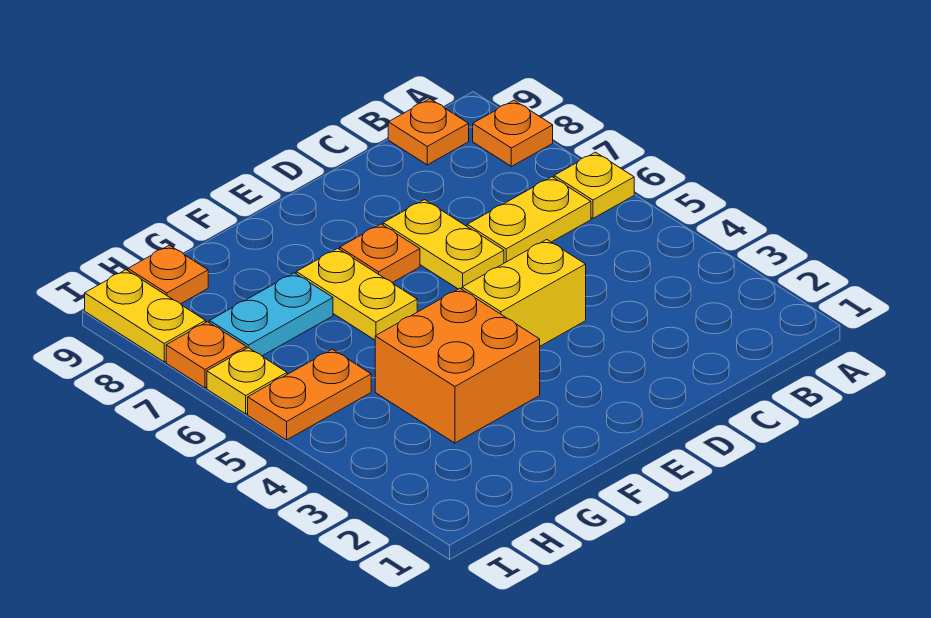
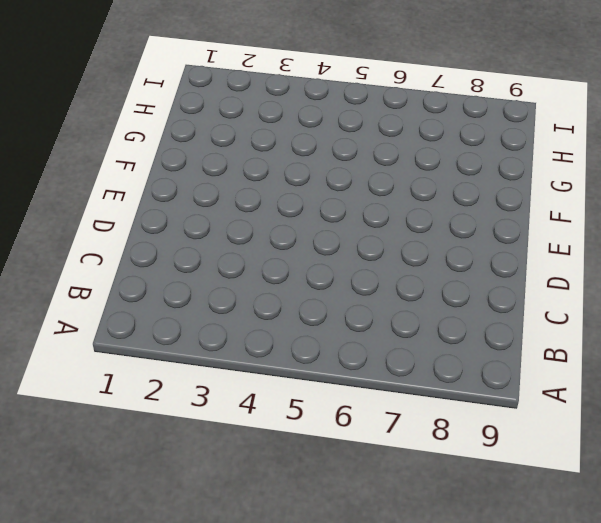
none -> yellow 1x1 plate [554,152,634,218]
none -> orange 1x1 plate [473,100,553,166]
none -> yellow 1x2 plate [467,177,591,263]

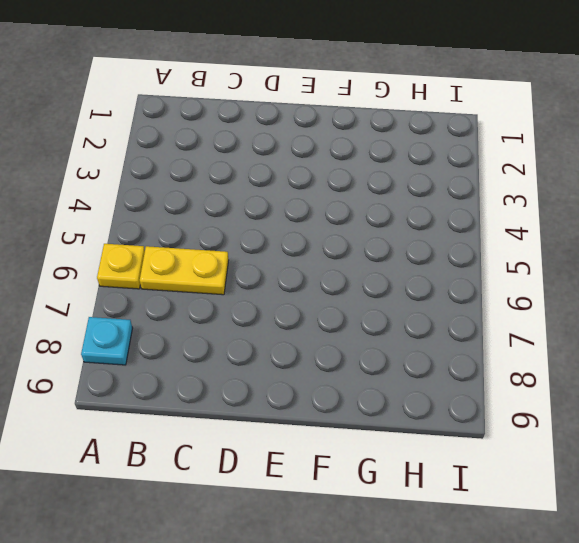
cyan 1x1 plate [81,317,132,365] -> orange 1x1 plate [473,100,553,166]
none -> orange 1x1 plate [388,99,469,165]
none -> yellow 1x2 brick [462,240,586,346]
none -> yellow 1x2 plate [383,200,504,289]

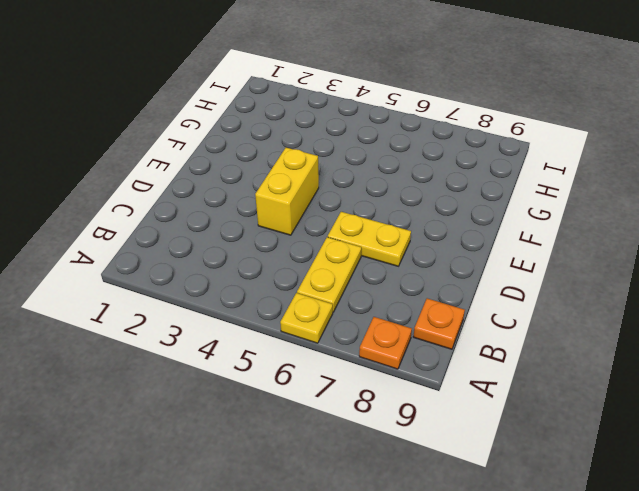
none -> orange 1x1 plate [340,224,420,283]
none -> orange 2x2 brick [375,288,540,443]
none -> yellow 1x2 plate [296,248,417,340]

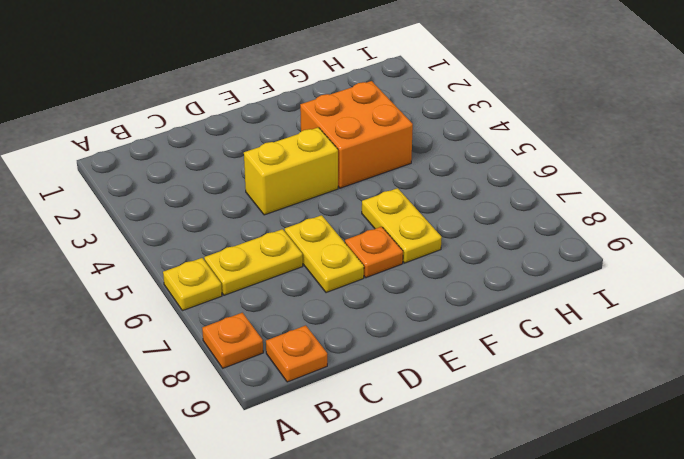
none -> cyan 1x2 plate [210,273,333,356]
none -> orange 1x2 plate [248,349,371,440]
none -> orange 1x1 plate [128,245,208,304]

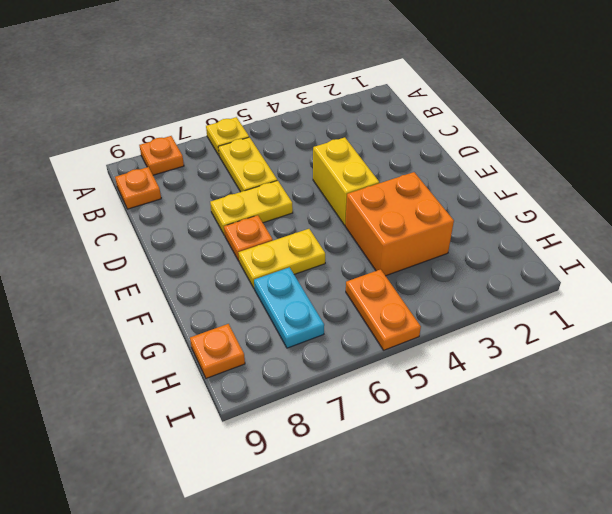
none -> yellow 1x1 plate [207,348,287,414]
none -> orange 1x1 plate [166,322,246,388]
none -> yellow 1x2 plate [85,270,206,362]

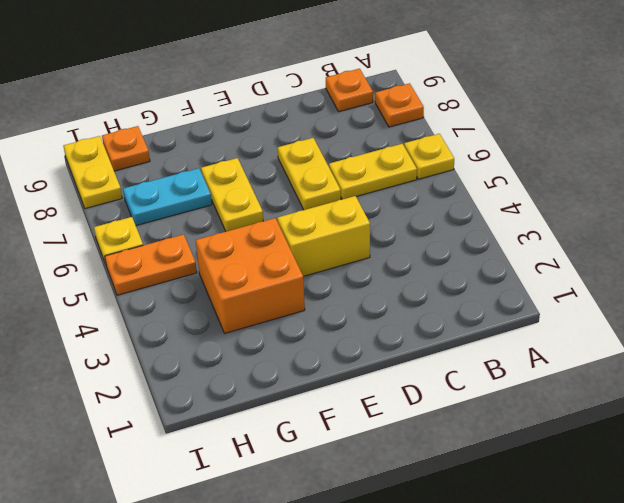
none -> orange 1x1 plate [340,224,420,283]
none -> orange 1x1 plate [166,322,246,388]

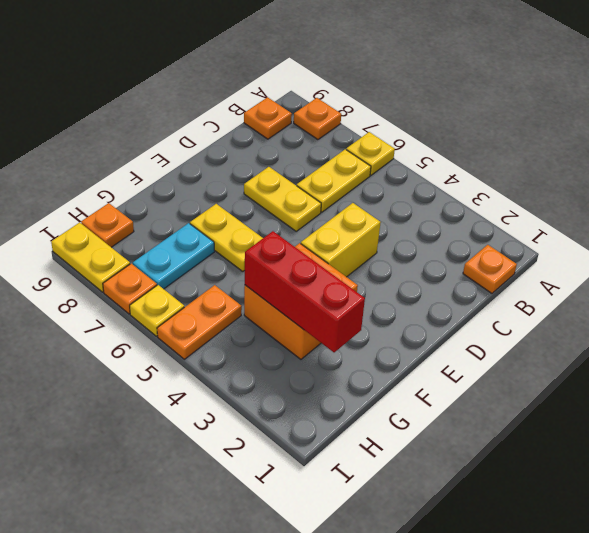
orange 1x1 plate [463,245,517,293] -> orange 1x1 plate moved to [340,224,420,283]
red 1x3 brick [245,231,365,352] -> none

